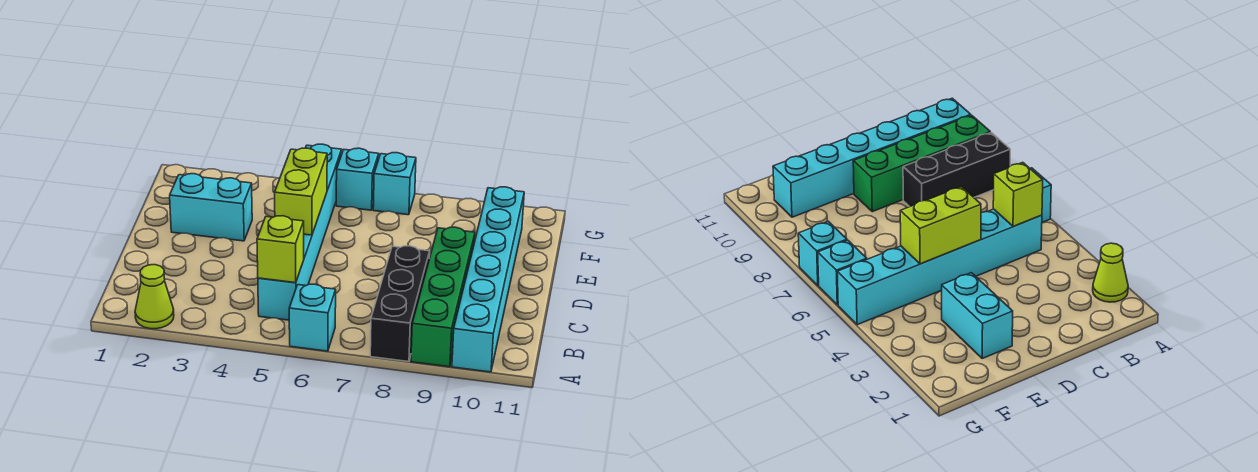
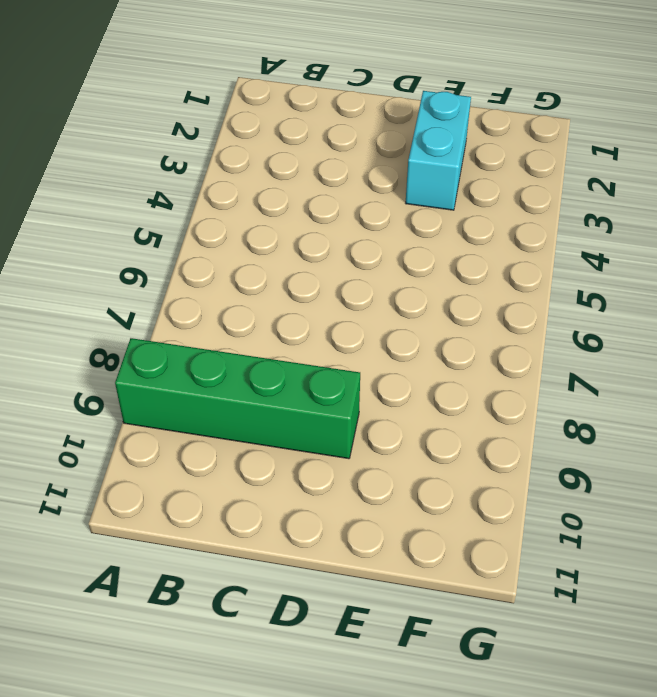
none -> lime 1x1 cone [135,265,174,329]
none -> cyan 1x1 brick [289,284,336,351]

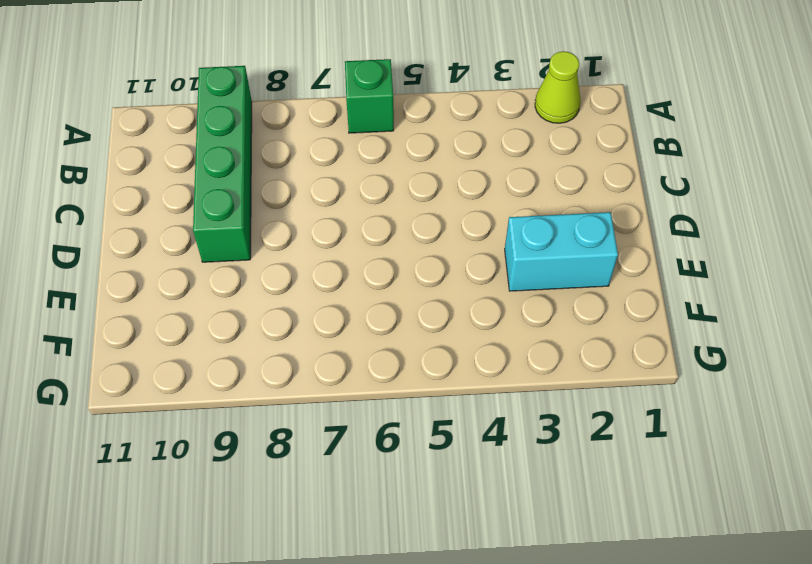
green 1x1 brick [345,59,394,133] -> cyan 1x1 brick [289,284,336,351]
none -> black 1x3 brick [370,246,430,362]
none -> cyan 1x6 brick [452,187,524,372]

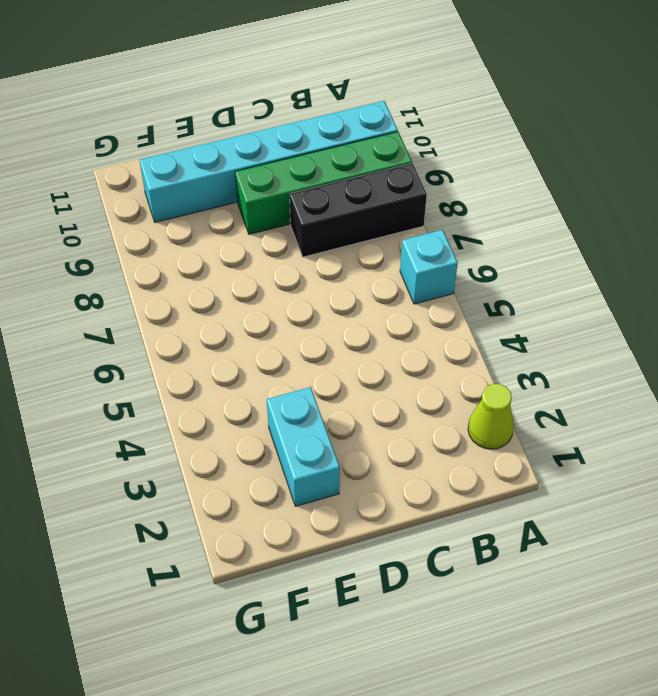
none -> cyan 1x6 brick [258,144,342,320]
none -> cyan 1x1 brick [336,148,379,210]

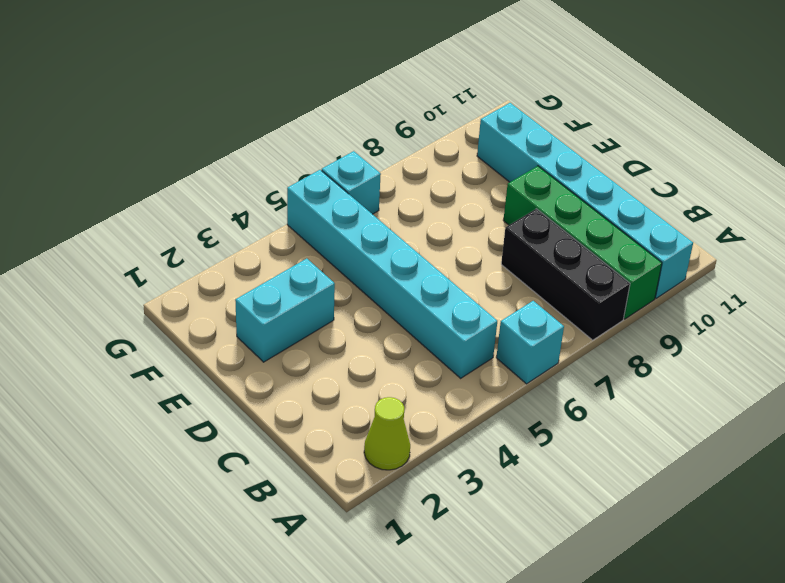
none -> cyan 1x1 brick [373,153,416,215]
none -> lime 1x1 brick [257,216,304,283]

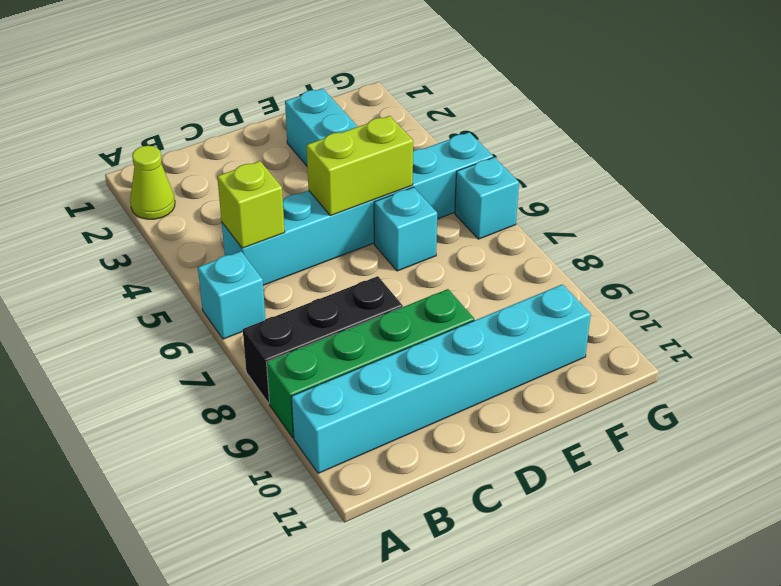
cyan 1x1 brick [374,187,437,271] -> cyan 1x1 brick moved to [373,153,416,215]

